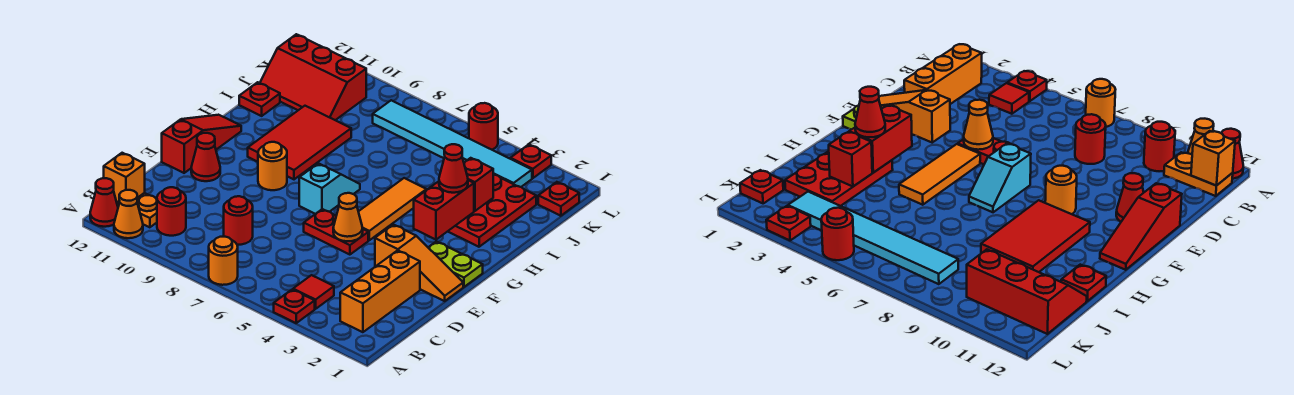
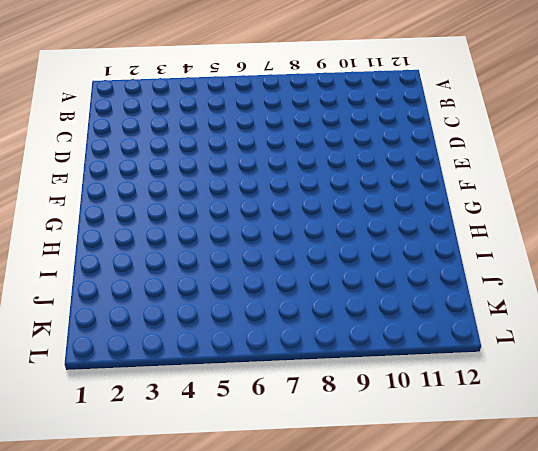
none -> red 1x1 plate [274,289,315,323]
none -> orange 1x1 round brick [209,237,238,285]
none -> orange 1x1 cone [114,190,143,238]
none -> red 1x1 cone [90,178,118,227]

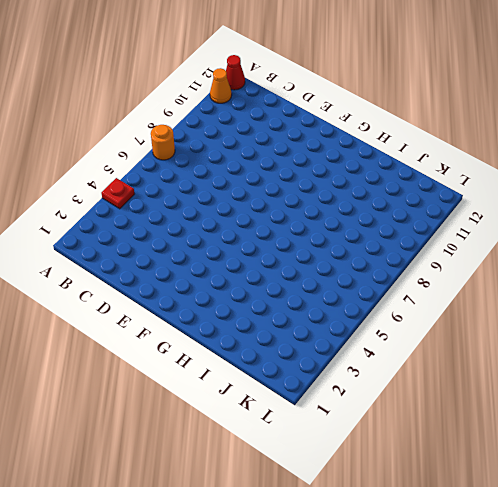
none -> orange 1x3 brick [340,250,420,332]
none -> red 1x1 tile [293,275,334,309]
none -> red 1x1 round brick [157,187,186,236]
none -> orange 1x2 plate [117,193,157,227]

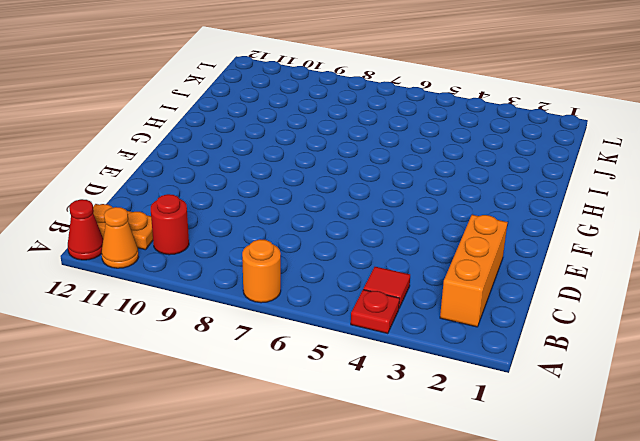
none -> red 1x1 round brick [224,196,253,245]
none -> orange 1x3 slope [375,225,463,301]
none -> red 1x2 plate [304,209,368,255]
none -> red 1x1 cone [191,133,220,181]

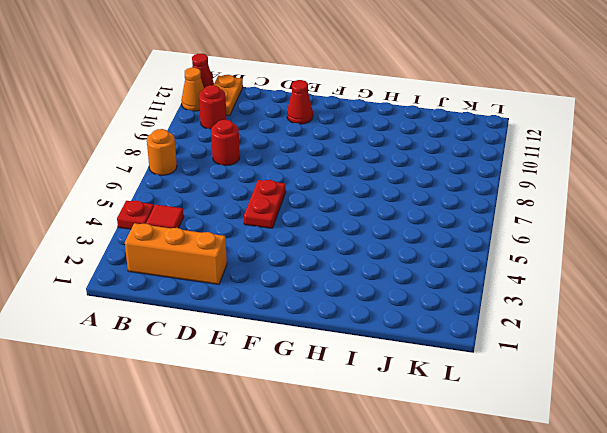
none -> orange 1x3 slope [375,225,463,301]
none -> red 1x3 slope [162,115,241,173]
none -> lime 1x2 plate [428,241,483,287]
none -> orange 1x3 tile [358,178,427,240]

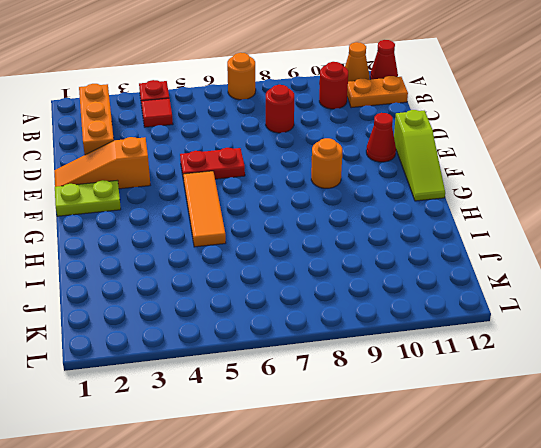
lime 1x3 slope [394,110,445,201] -> red 1x3 slope [162,115,241,173]
none -> cyan 1x2 slope [299,163,360,214]
none -> red 2x3 tile [248,106,351,179]
none -> red 2x3 plate [448,174,536,247]
none -> red 1x1 plate [239,82,280,116]

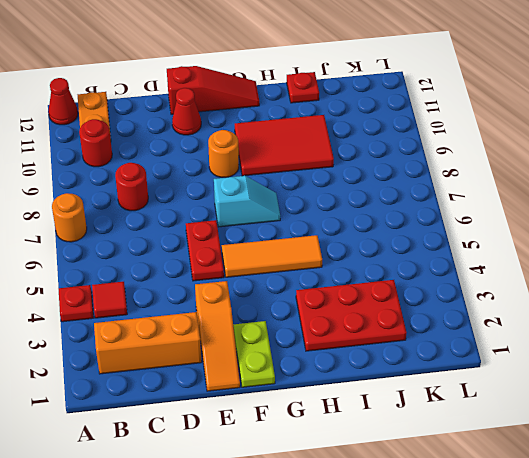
none -> orange 1x1 cone [114,190,143,238]
none -> red 2x3 slope [260,34,366,120]
none -> red 1x1 plate [538,182,579,216]
none -> cyan 1x6 tile [373,100,532,187]

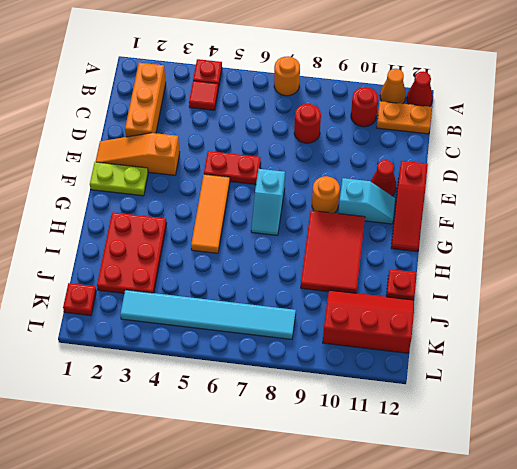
cyan 1x2 slope [338,178,395,224] -> none
none -> red 1x1 plate [510,145,551,178]
none -> red 1x1 round brick [469,103,498,150]
none -> orange 1x1 brick [104,153,145,203]
none -> orange 1x1 cone [333,193,363,241]

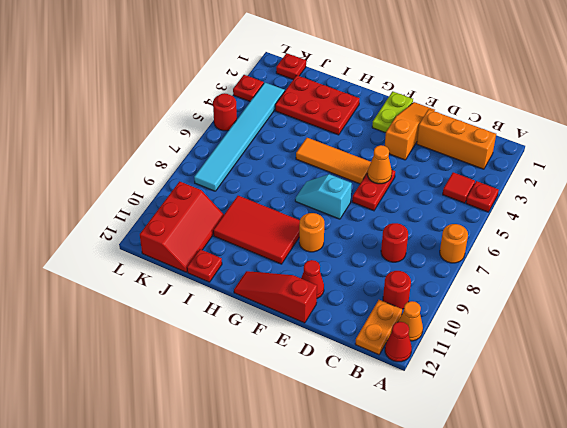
none -> orange 1x1 brick [104,153,145,203]
none -> red 1x2 brick [414,180,474,240]
none -> red 1x1 brick [464,158,493,211]
none -> red 1x1 cone [439,144,468,193]

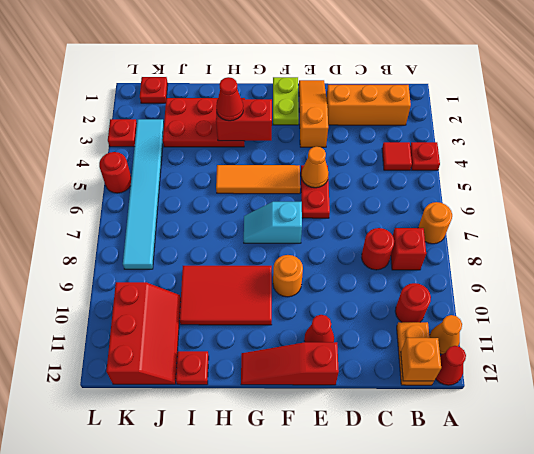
red 1x1 brick [391,228,426,270] -> red 1x1 brick moved to [464,158,493,211]

